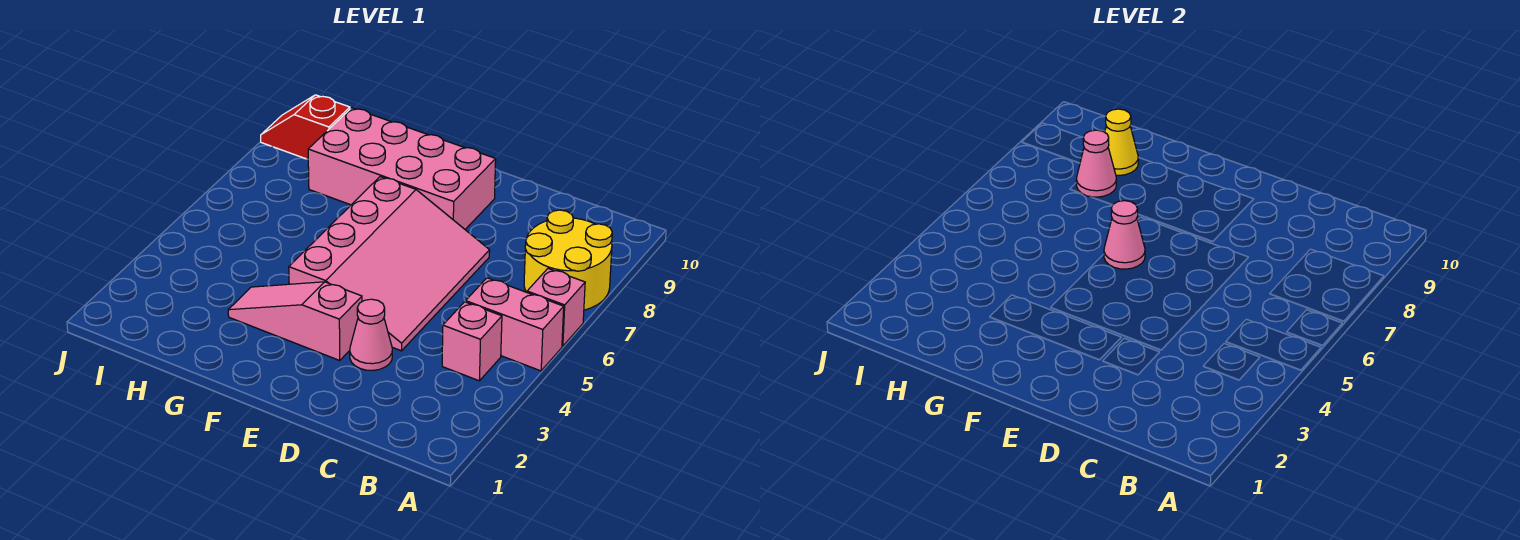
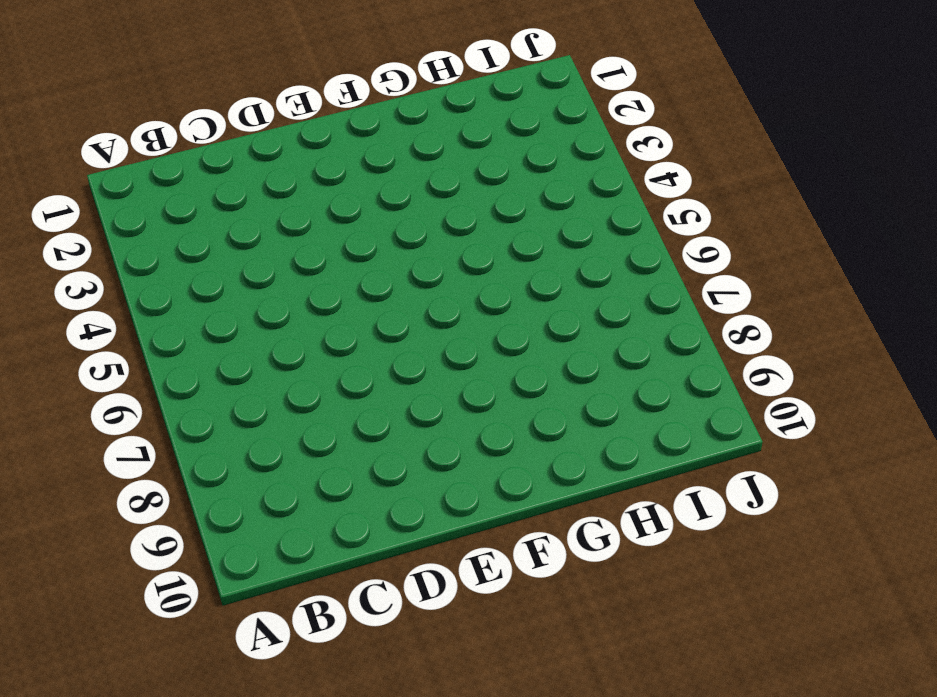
none -> pink 1x2 brick [466,278,564,371]
none -> pink 1x1 brick [527,269,585,346]
none -> yellow 2x2 round brick [524,210,612,310]

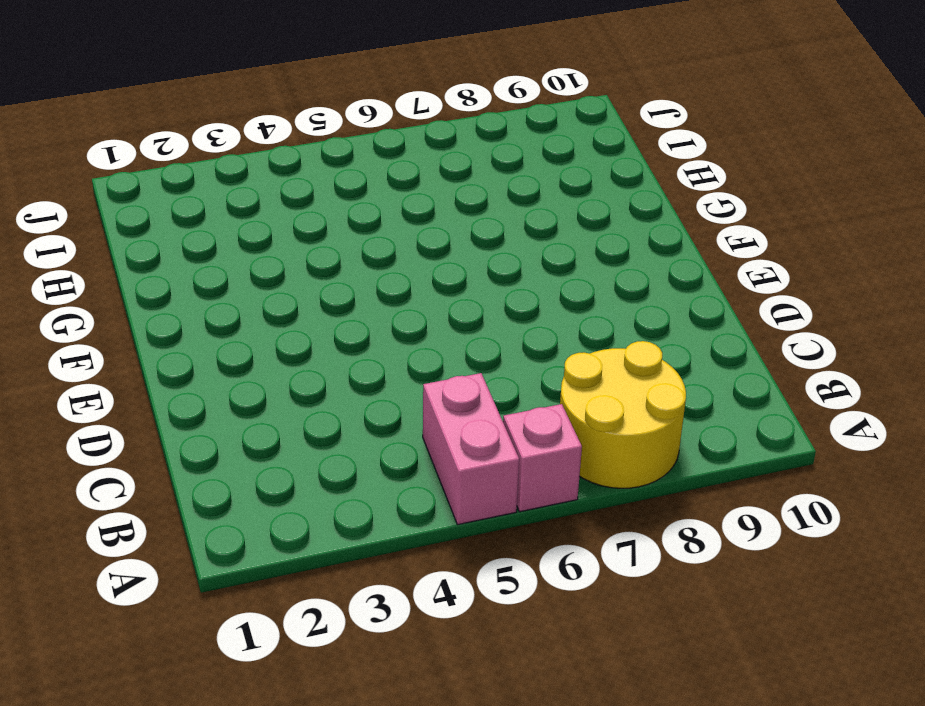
none -> pink 1x1 brick [442,302,502,381]
none -> pink 1x1 cone [350,299,392,370]
none -> pink 3x4 slope [289,177,490,351]

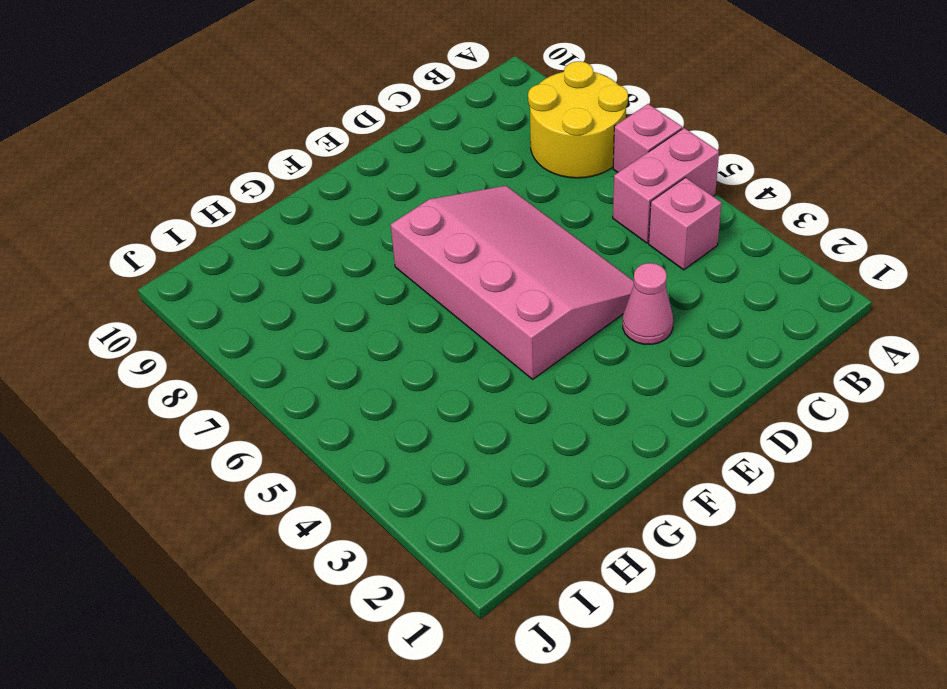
none -> pink 1x3 slope [228,282,362,360]
none -> pink 2x4 brick [308,108,496,229]
none -> red 1x2 slope [261,95,350,159]

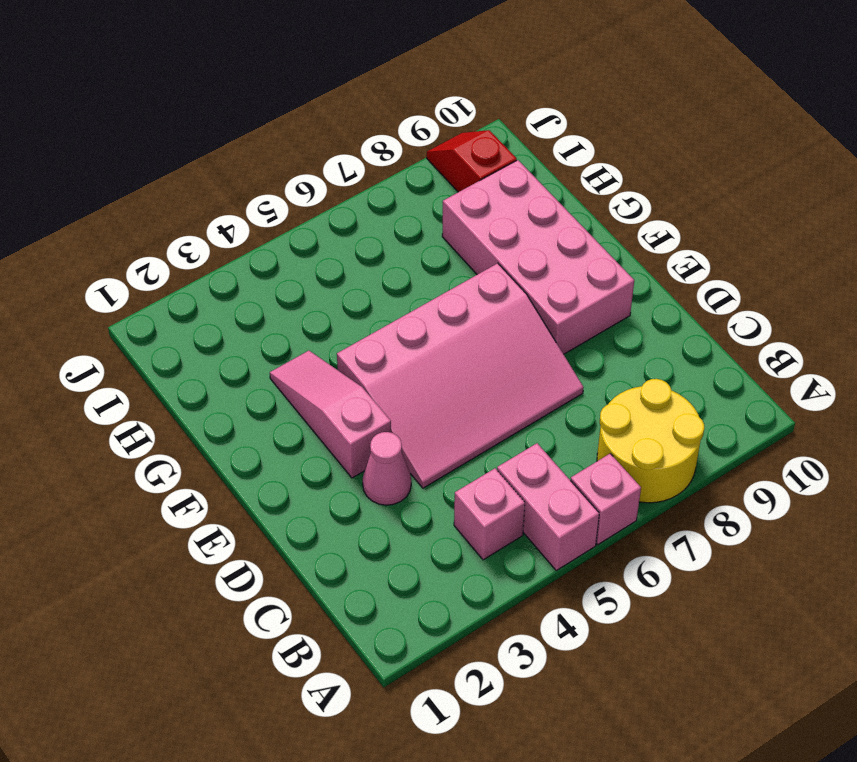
none -> pink 1x1 cone [1104,201,1145,269]
none -> pink 1x1 cone [1076,130,1116,197]
none -> yellow 1x1 cone [1105,109,1138,175]

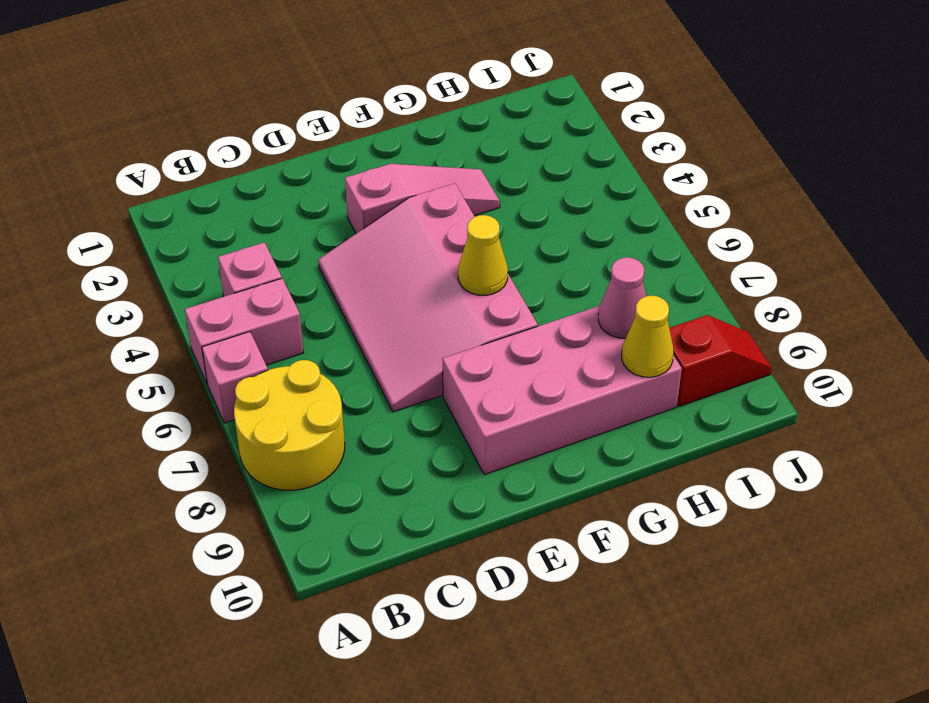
yellow 1x1 cone [458,215,508,295] -> pink 1x1 cone [1104,201,1145,269]
none -> pink 1x1 cone [350,299,392,370]

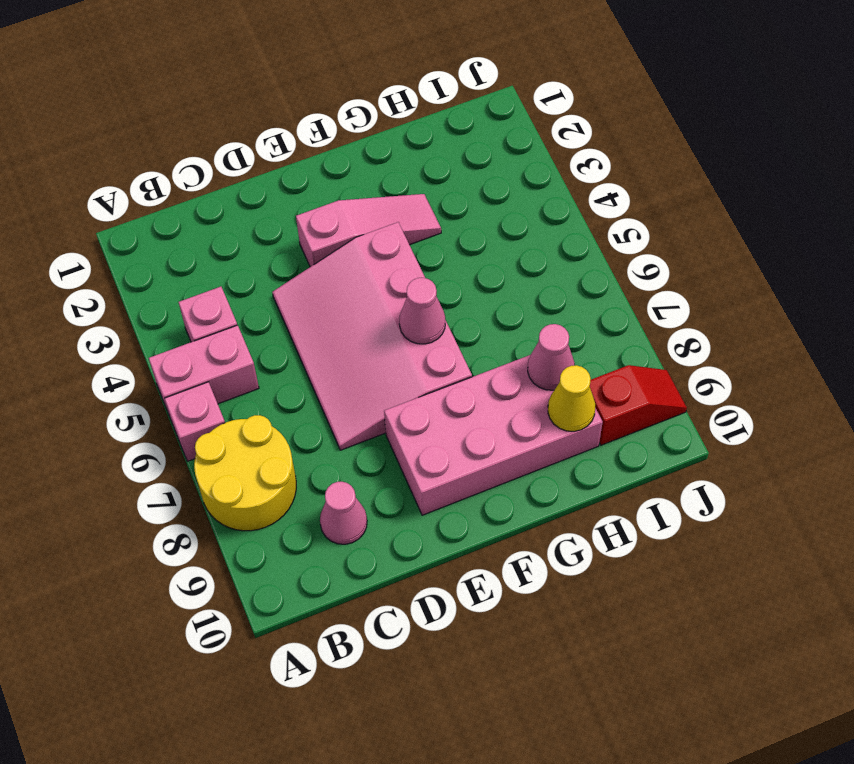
pink 1x1 cone [320,482,367,544] -> pink 1x1 cone moved to [350,299,392,370]

